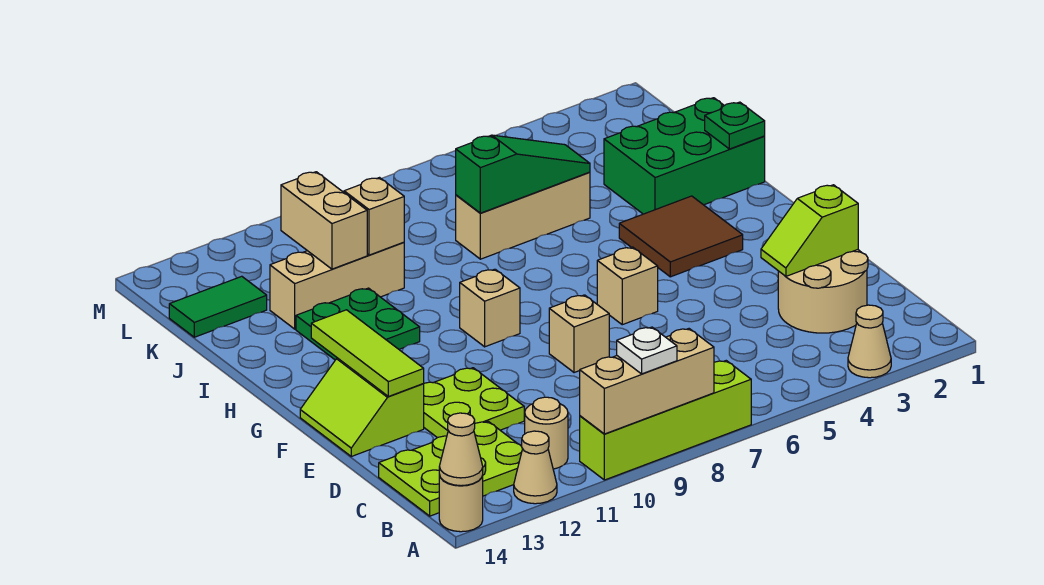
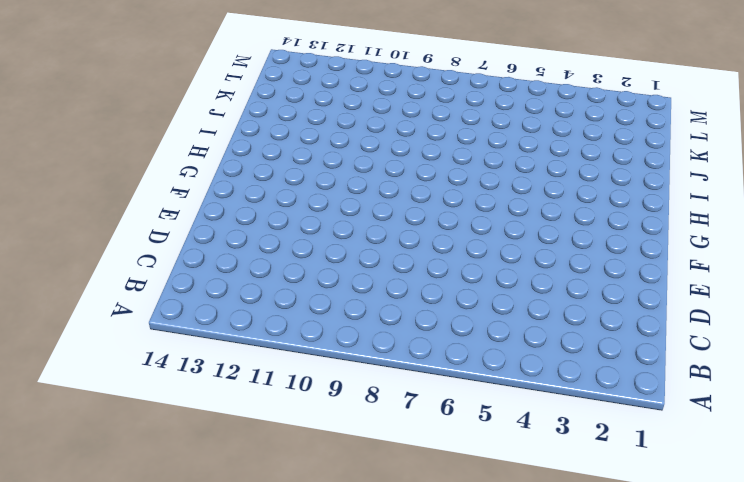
none -> tan 1x1 cone [848,305,891,378]
none -> lime 1x4 brick [580,361,751,480]
none -> tan 1x1 cone [514,431,557,504]

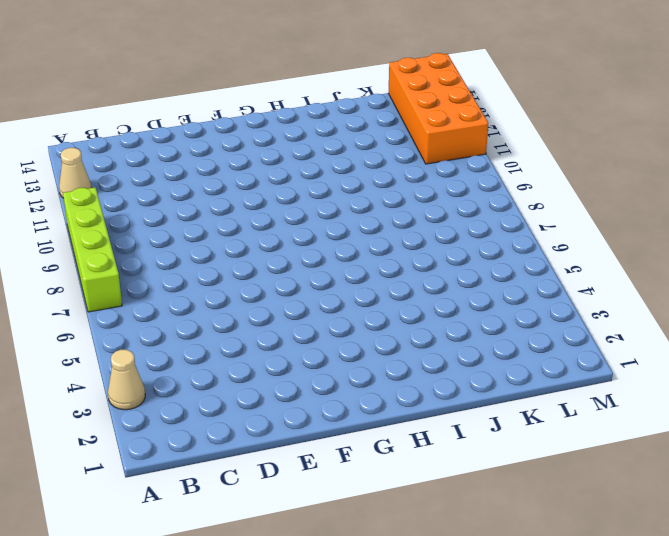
orange 2x4 brick [389,53,488,164] -> none
none -> tan 1x1 round brick [439,475,483,532]
none -> tan 1x1 round brick [525,397,568,469]
none -> lime 2x3 plate [379,421,523,516]

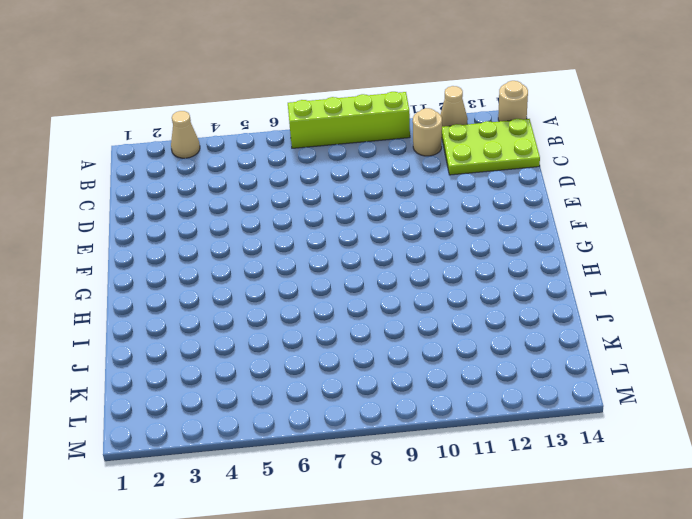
none -> tan 2x2 round brick [778,250,868,333]
none -> lime 2x2 plate [423,368,524,438]
none -> tan 1x1 brick [549,295,609,373]

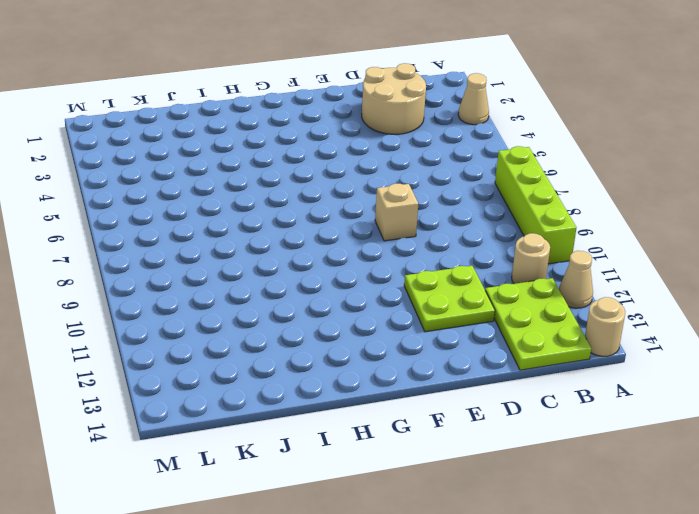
none -> lime 2x2 slope [300,358,424,456]
none -> tan 1x1 brick [597,247,658,325]
none -> brown 2x2 tile [619,196,743,277]

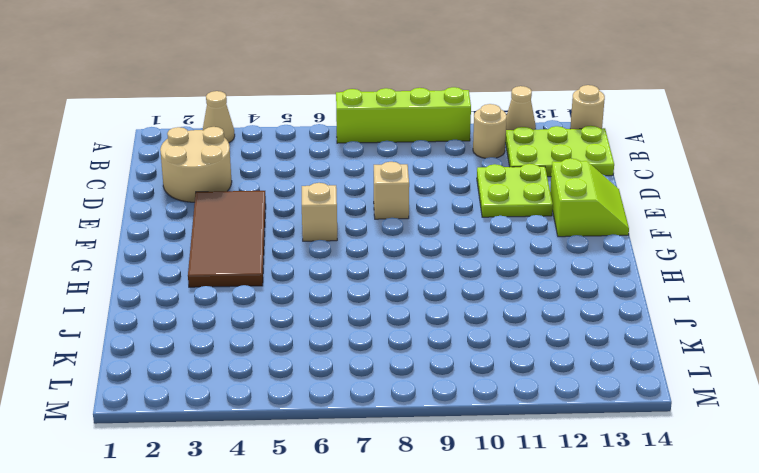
brown 2x4 tile [188,191,266,287] -> brown 2x2 tile [619,196,743,277]
none -> tan 1x1 brick [460,269,520,347]
none -> green 2x2 plate [296,288,420,360]
none -> green 2x3 brick [604,98,765,214]

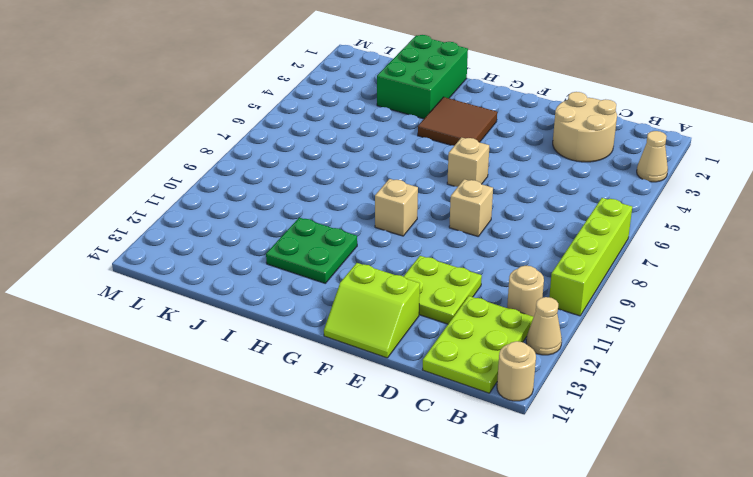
none -> tan 1x3 brick [456,172,590,259]
none -> tan 1x3 brick [270,242,404,329]
none -> green 1x2 tile [169,276,267,337]

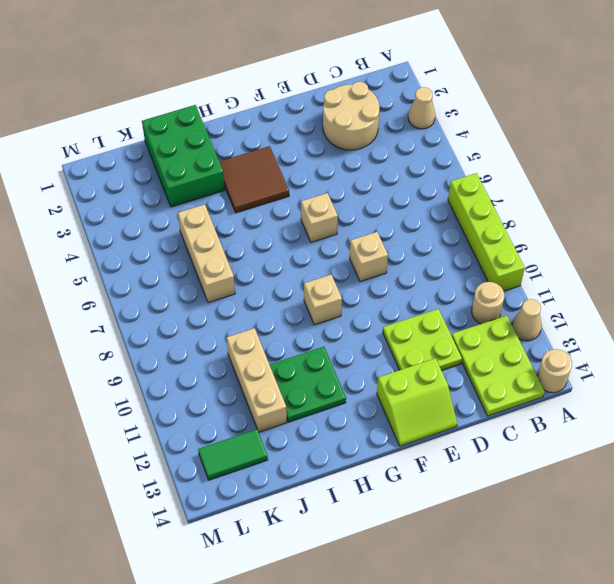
green 1x2 tile [198,429,268,480] -> green 1x2 tile turned to [169,276,267,337]
none -> tan 1x3 brick [580,329,714,434]
none -> tan 1x1 cone [439,413,483,486]
none -> lime 1x2 slope [761,185,858,276]

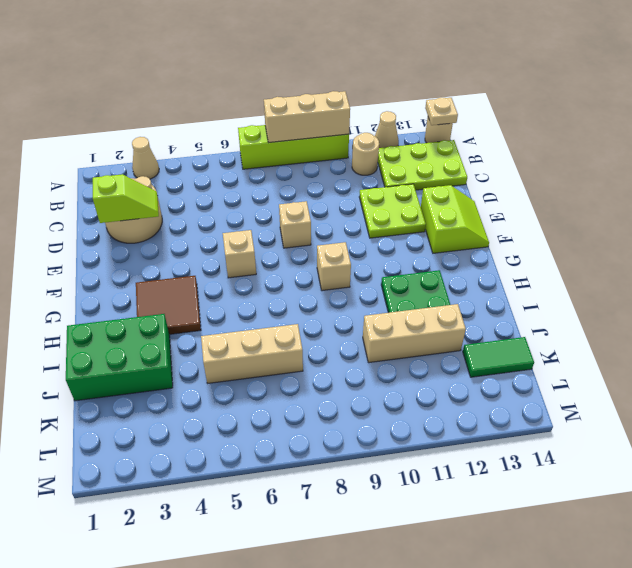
tan 1x1 plate [425,98,458,125] -> tan 1x1 cone [439,413,483,486]
none -> lime 1x3 tile [311,310,424,396]
none -> green 1x1 plate [705,102,765,149]
none -> green 1x3 slope [456,135,590,213]

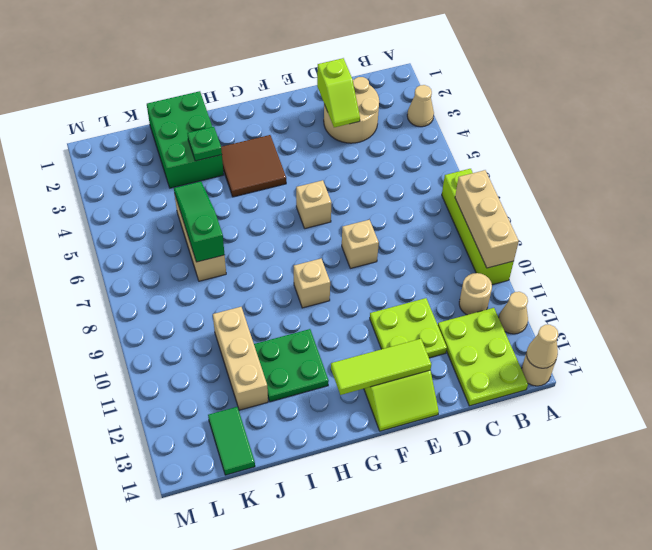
green 1x1 plate [187,127,222,161] -> green 1x1 plate moved to [705,102,765,149]
none -> tan 1x1 brick [344,178,404,255]
none -> tan 1x2 brick [281,172,367,269]
none -> white 1x1 plate [617,327,677,374]

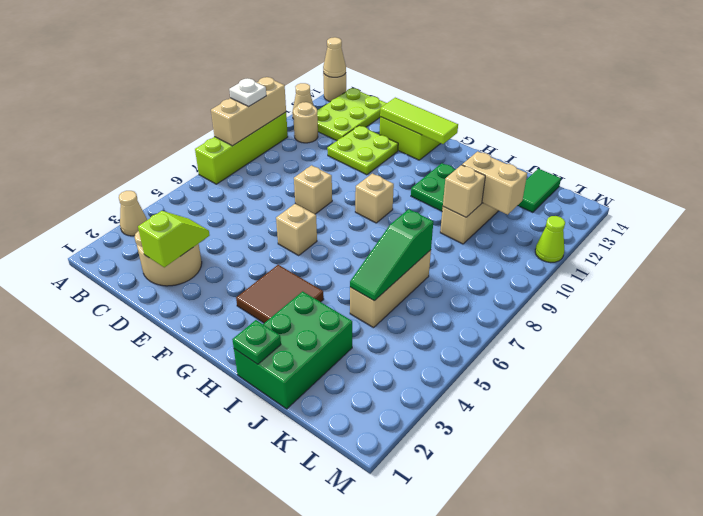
lime 1x1 cone [535,216,565,262] -> none

